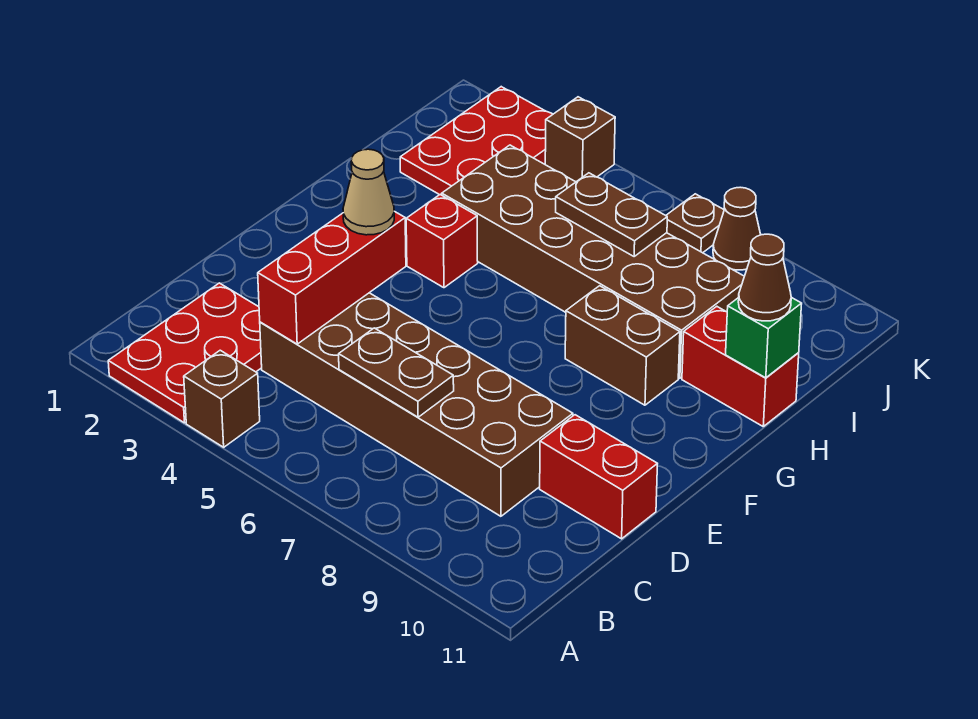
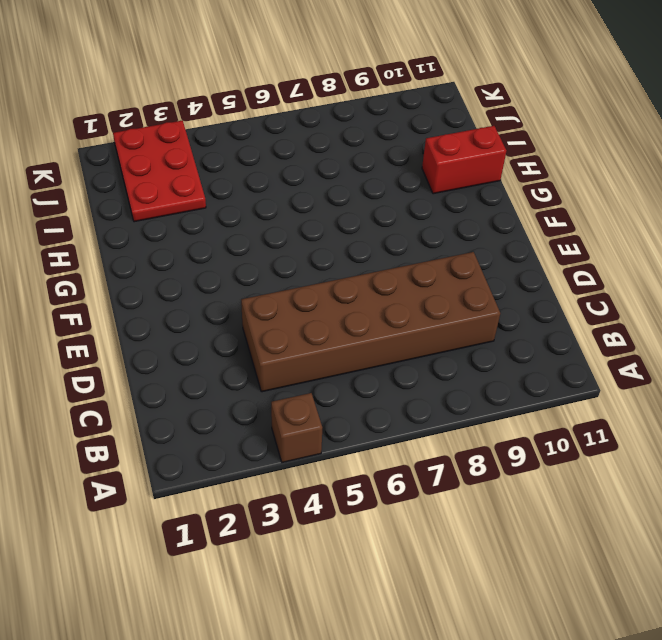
none -> red 2x3 plate [108,283,262,423]
none -> red 1x2 brick [540,415,657,539]
none -> red 1x1 brick [406,195,478,288]

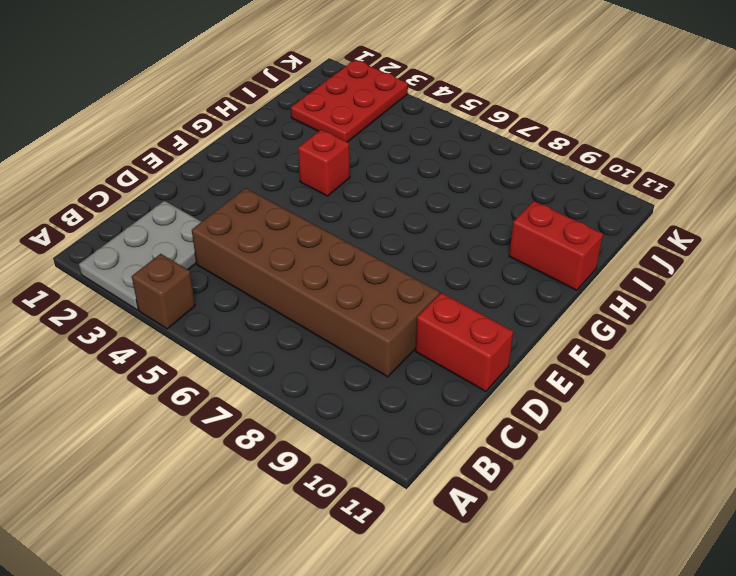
grey 2x3 plate [79,201,201,310] -> red 2x3 plate [108,283,262,423]
none -> brown 1x2 brick [565,286,680,405]
none -> brown 2x6 brick [442,145,744,378]
none -> brown 1x1 brick [545,97,615,182]

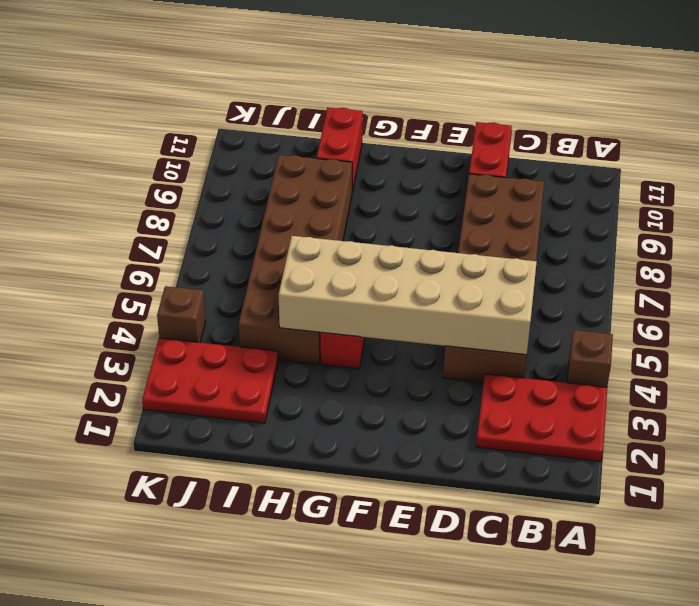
tan 2x6 brick [279,236,537,355] -> red 1x3 brick [258,211,406,344]
none -> brown 1x2 brick [565,286,680,405]
none -> brown 1x1 plate [666,194,724,253]
none -> brown 1x1 cone [713,187,761,270]

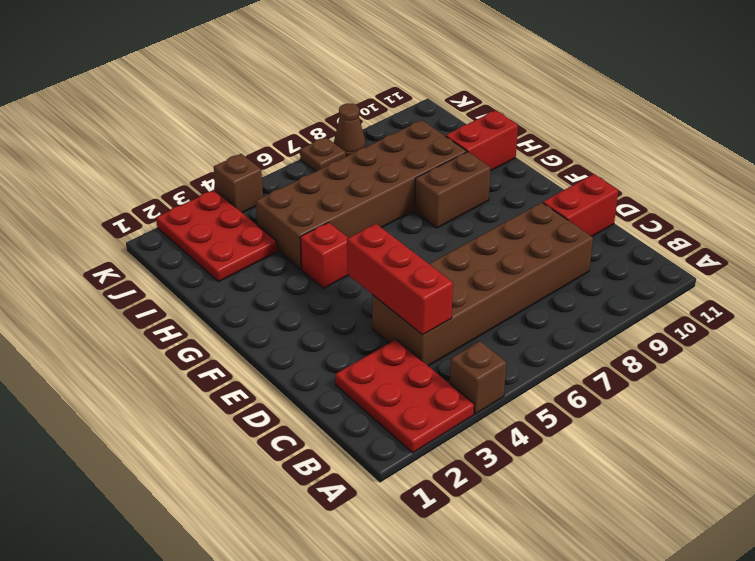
none -> brown 1x2 plate [339,328,454,417]
none -> green 1x1 brick [726,297,802,378]
none -> brown 1x2 plate [556,173,667,256]

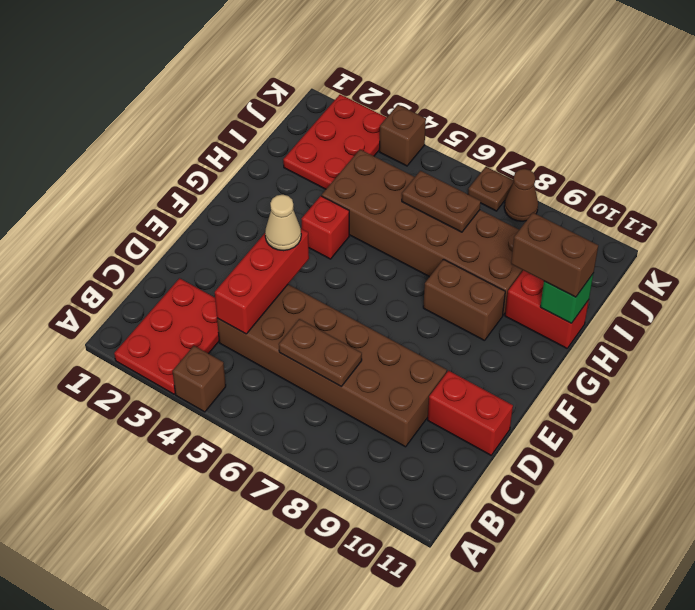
brown 1x2 brick [511,213,598,297] -> brown 1x1 cone [738,234,791,321]

